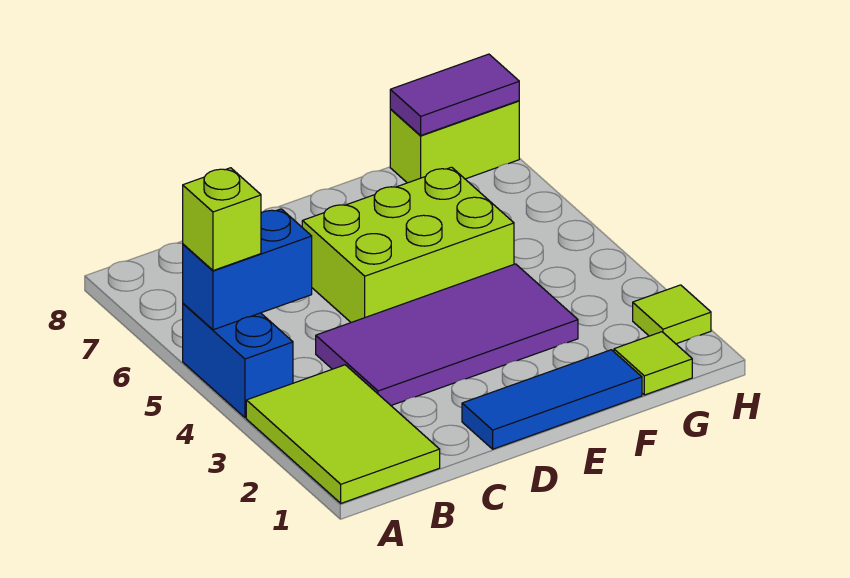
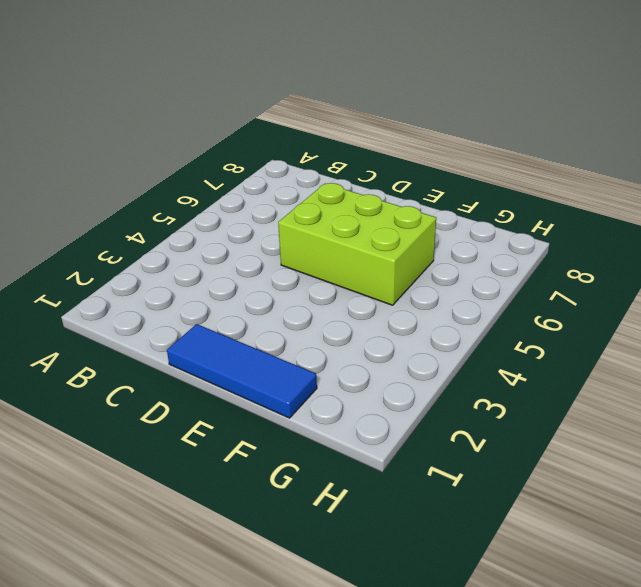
none -> lime 2x3 tile [246,365,440,503]
none -> blue 1x2 brick [183,304,293,418]

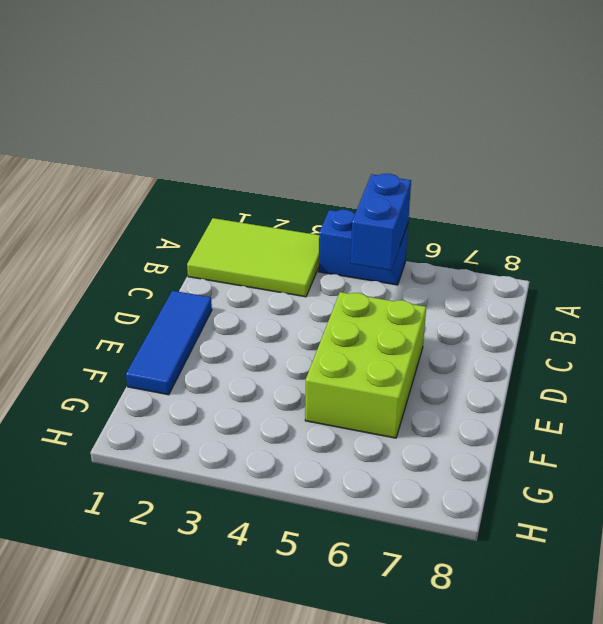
none -> purple 2x4 tile [316,264,578,405]
none -> lime 1x1 tile [614,332,692,395]

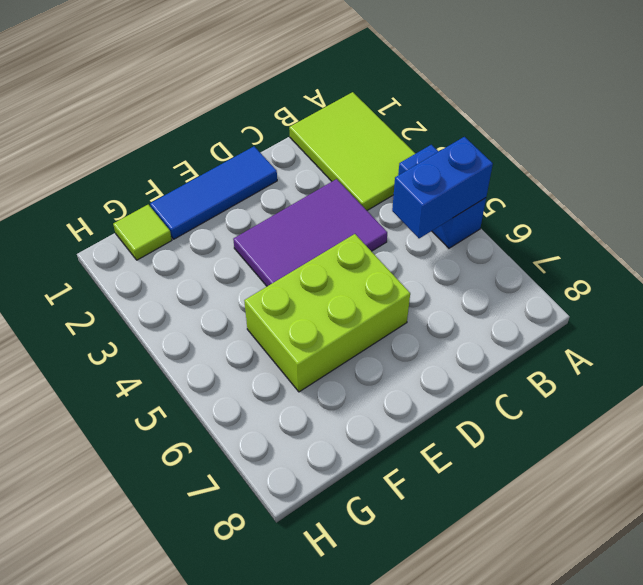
purple 2x3 tile [233,179,387,286] -> purple 2x4 tile [316,264,578,405]
none -> lime 1x2 brick [390,101,519,183]
none -> lime 1x1 tile [633,285,711,344]

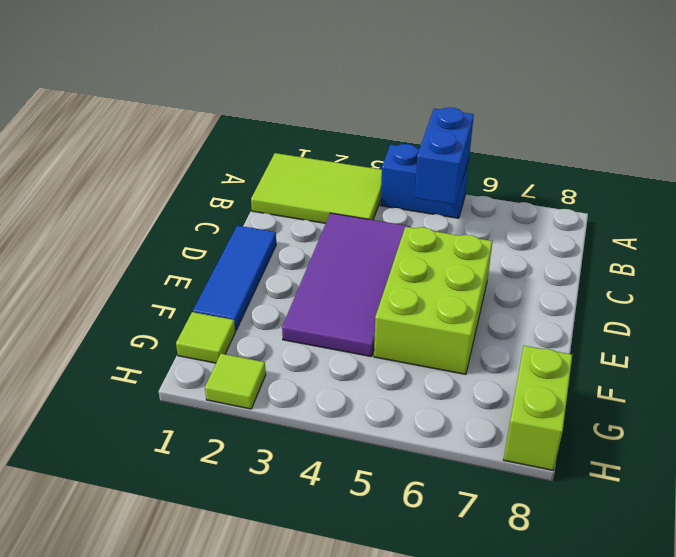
none -> purple 1x2 tile [390,54,519,135]
none -> lime 1x1 brick [183,168,261,271]

